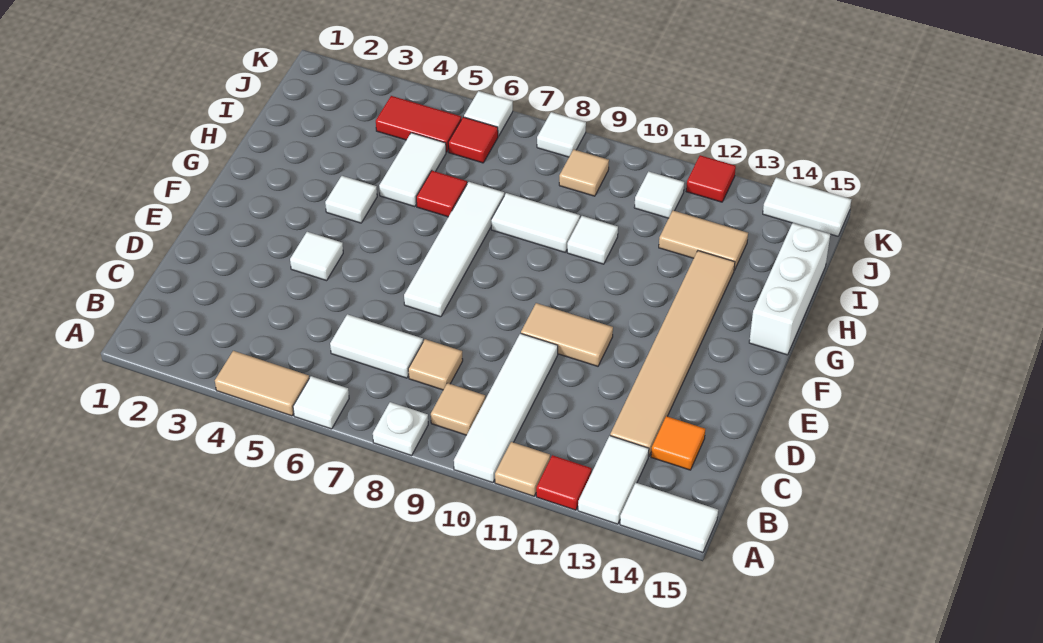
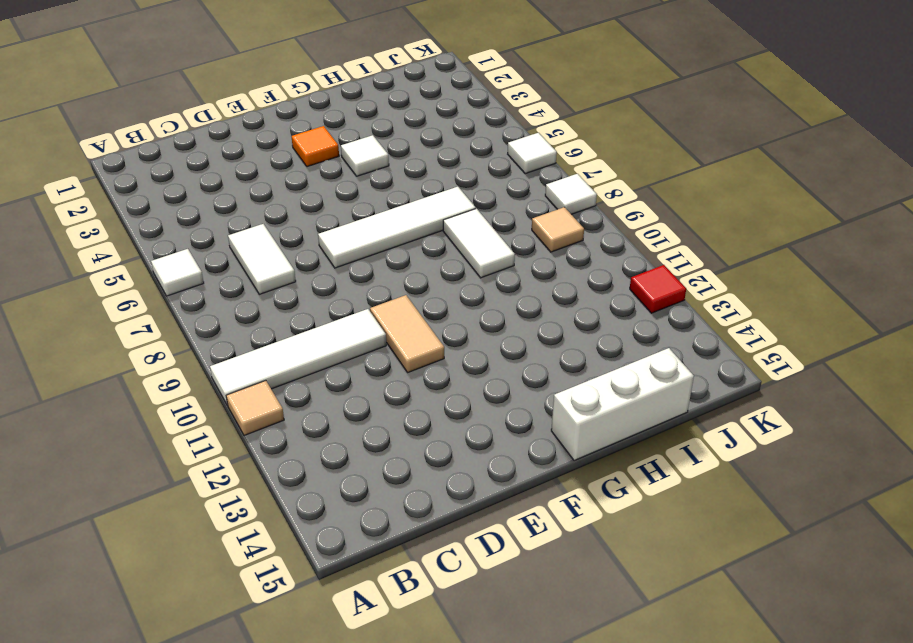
orange 1x1 tile [291,126,339,167] -> orange 1x1 tile moved to [651,416,705,470]
none -> tan 1x2 tile [215,351,309,416]
none -> white 1x1 plate [373,402,428,456]
none -> red 1x1 tile [536,455,592,510]
none -> white 1x2 tile [578,436,649,524]

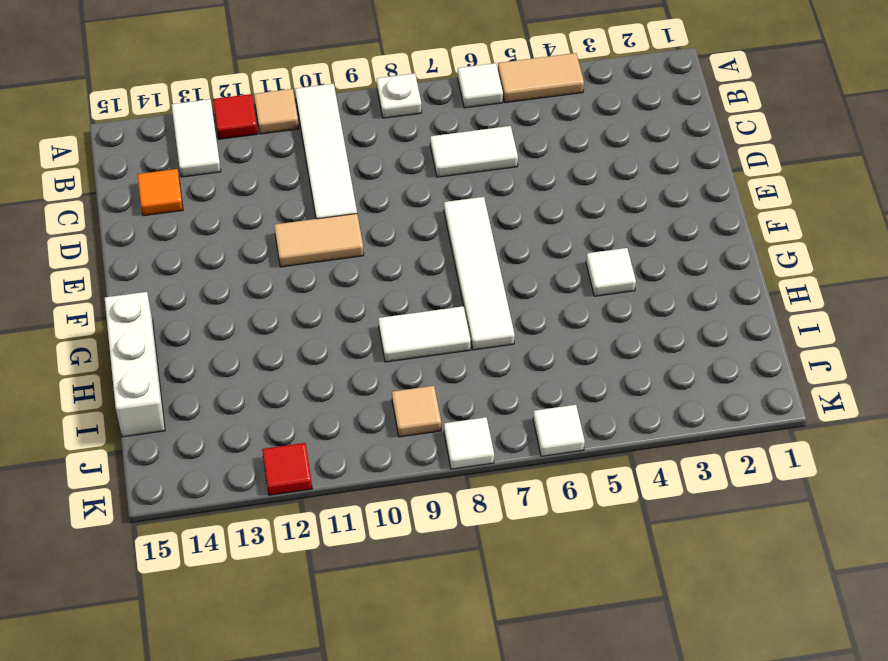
none -> white 1x2 tile [620,483,718,553]
none -> tan 1x1 tile [431,383,485,435]
none -> tan 1x1 tile [408,339,463,390]
none -> tan 1x6 tile [610,251,735,457]

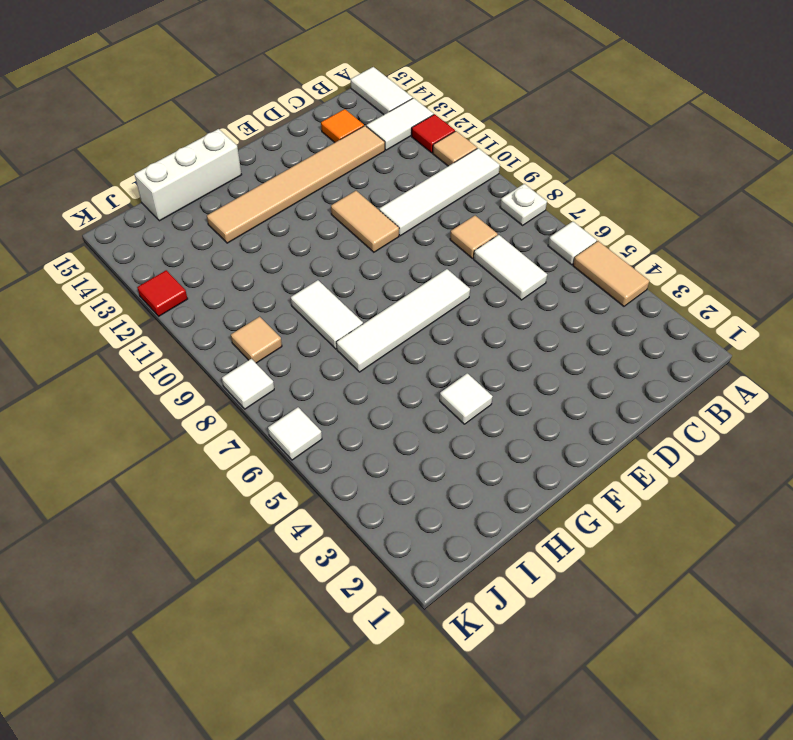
none -> tan 1x1 tile [431,383,485,435]
none -> white 1x1 tile [290,232,343,281]
none -> white 1x2 tile [379,133,446,207]
none -> red 1x1 tile [416,171,467,217]

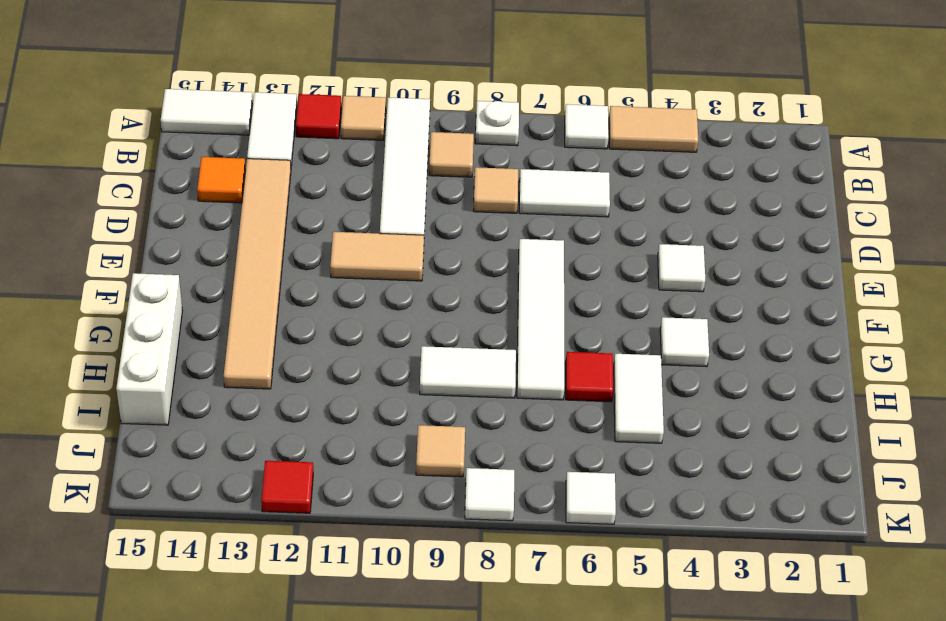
none -> white 1x1 tile [567,216,618,264]
none -> tan 1x2 tile [659,211,748,270]
none -> red 1x2 tile [376,96,461,152]
none -> red 1x1 tile [448,117,498,163]

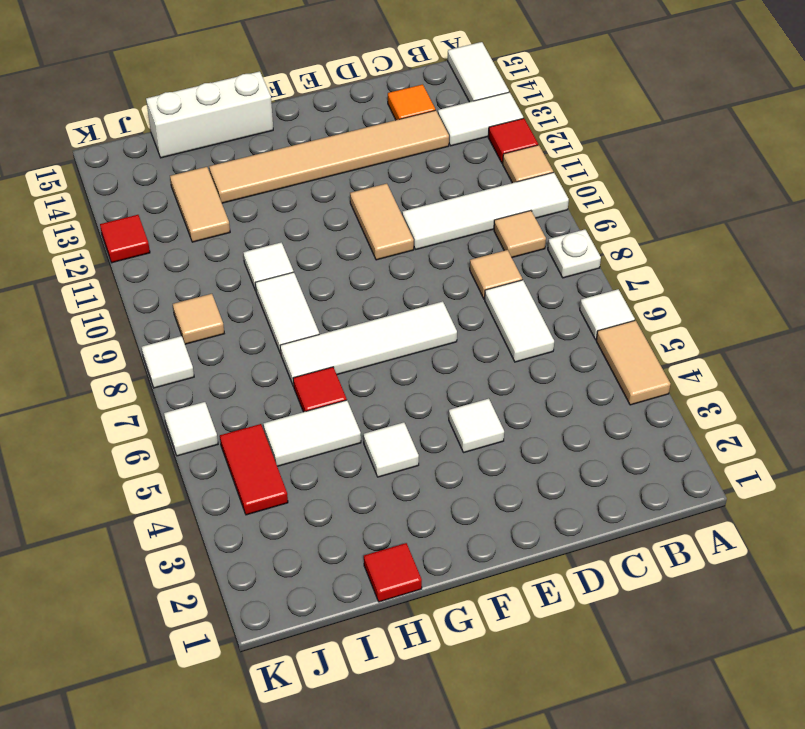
red 1x1 tile [364,543,422,602] -> red 1x1 tile moved to [448,117,498,163]
none -> white 1x1 tile [634,171,684,218]
none -> white 1x2 tile [763,177,851,236]

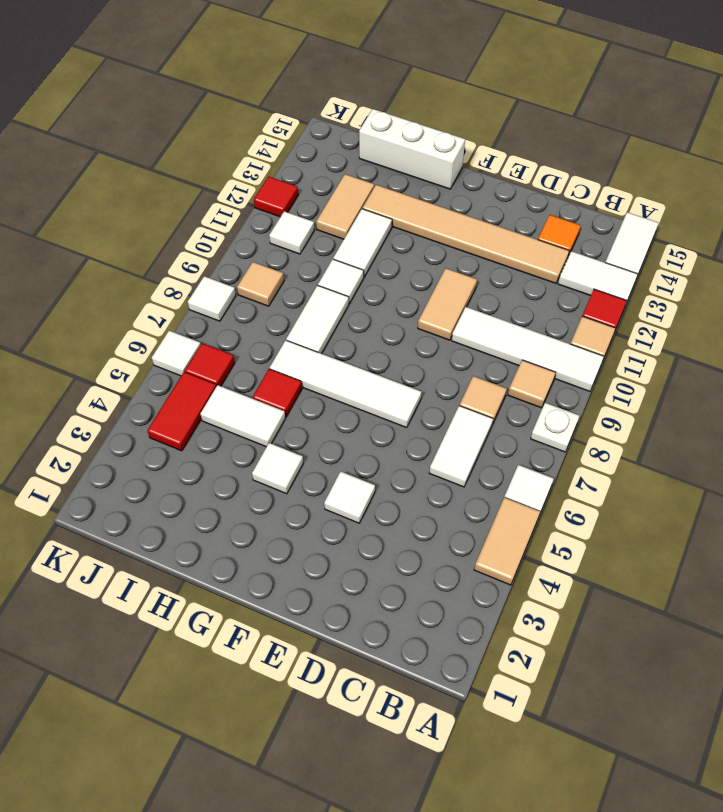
white 1x2 tile [333,209,392,277] -> white 1x2 tile moved to [763,177,851,236]

